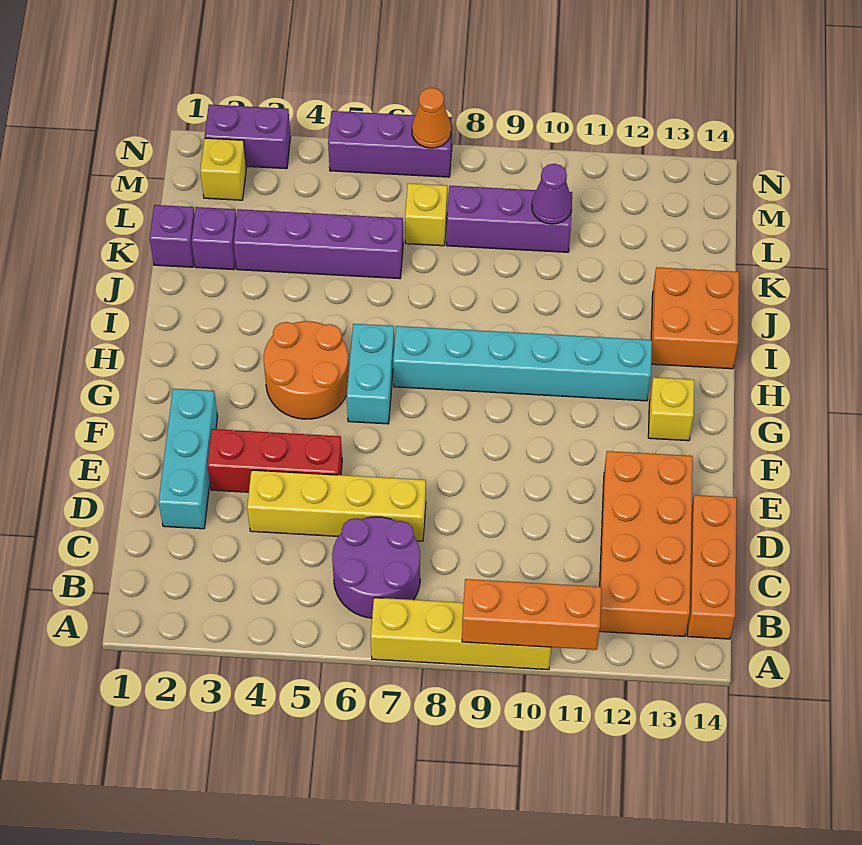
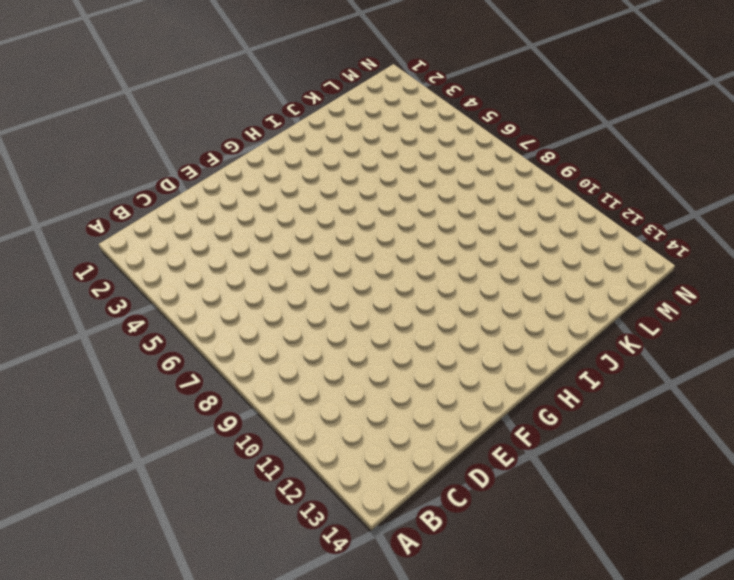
none -> yellow 1x4 brick [371,598,551,670]
none -> purple 2x2 round brick [332,517,420,618]
none -> orange 2x4 brick [599,451,693,636]

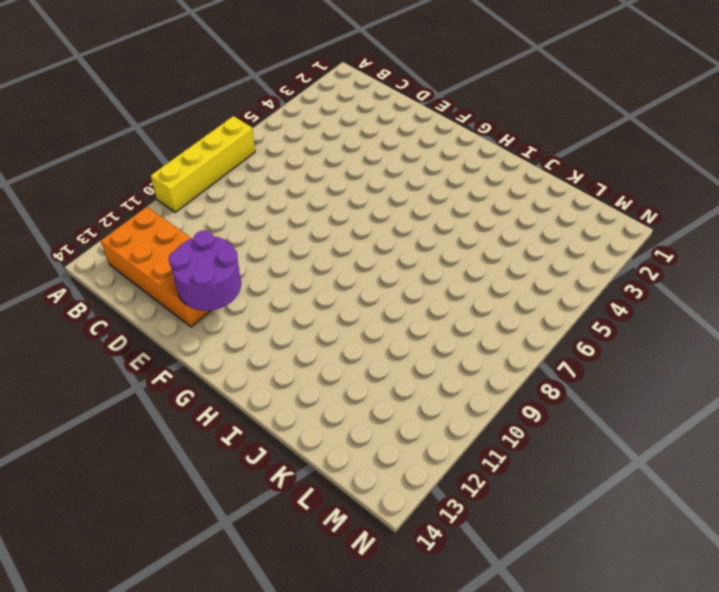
purple 2x2 round brick [169,231,241,311] -> purple 2x2 round brick moved to [332,517,420,618]
none -> orange 1x3 brick [687,495,737,639]
none -> cyan 1x3 brick [159,389,218,529]
none -> yellow 1x4 brick [247,470,426,541]

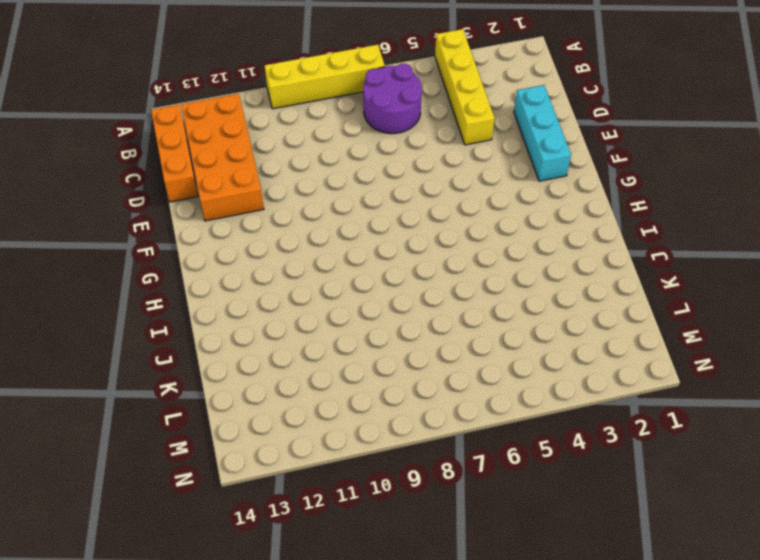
yellow 1x4 brick [435,29,495,145] -> yellow 1x4 brick turned to [247,470,426,541]
none -> red 1x3 brick [207,429,342,492]
none -> orange 2x2 round brick [264,321,349,419]
none -> cyan 1x2 brick [347,324,394,424]

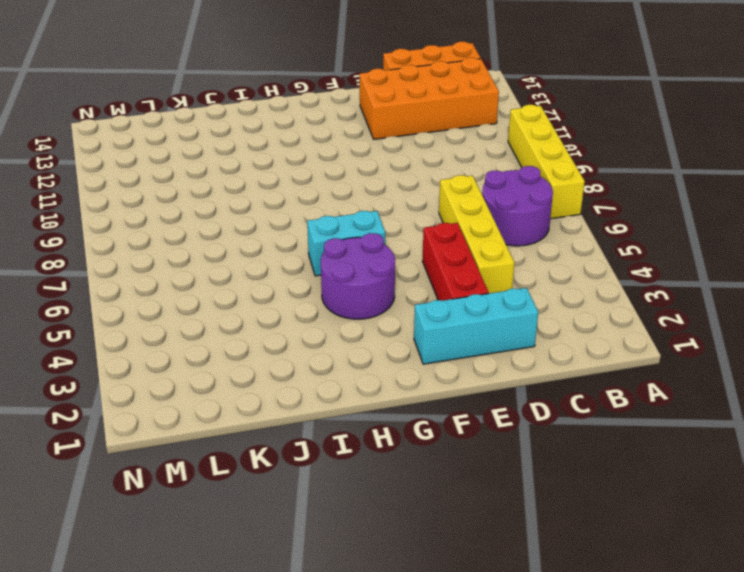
purple 2x2 round brick [321,233,395,319] -> orange 2x2 round brick [264,321,349,419]
none -> yellow 1x1 brick [648,377,694,441]
none -> cyan 1x6 brick [393,326,652,401]
none -> orange 2x2 brick [651,267,739,369]

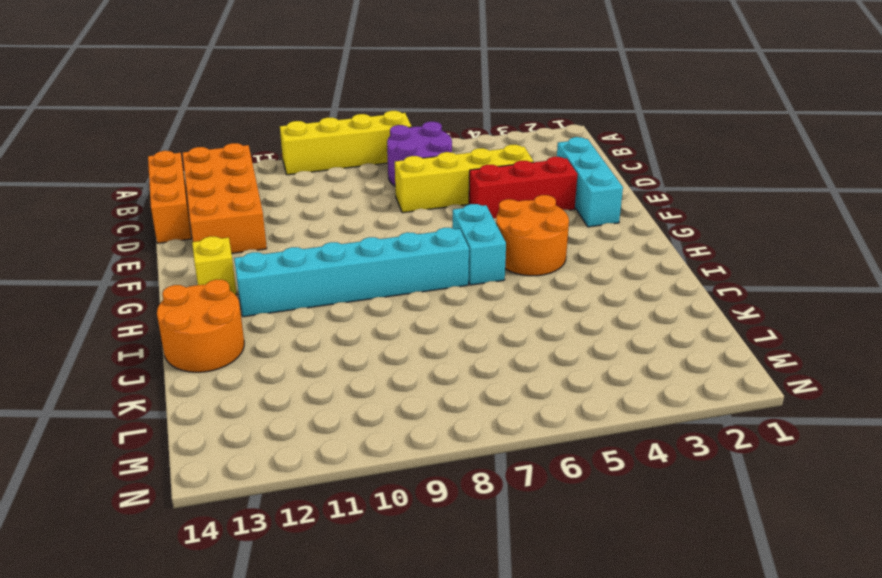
orange 2x2 round brick [157,279,244,372] -> orange 2x2 brick [651,267,739,369]
none -> purple 1x1 brick [150,205,195,267]
none -> purple 1x1 brick [192,207,236,270]
none -> purple 1x4 brick [234,209,403,279]

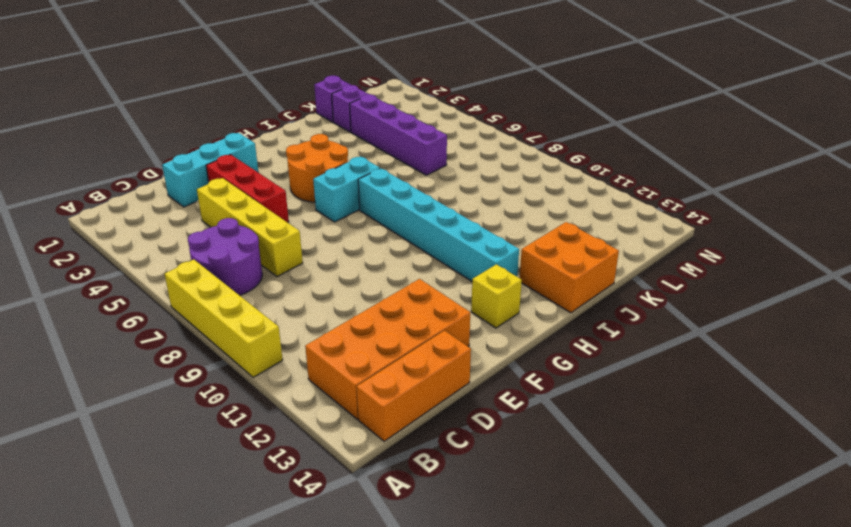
none -> yellow 1x1 brick [405,183,447,246]
none -> purple 1x3 brick [447,186,572,252]
none -> yellow 1x1 brick [200,138,246,200]

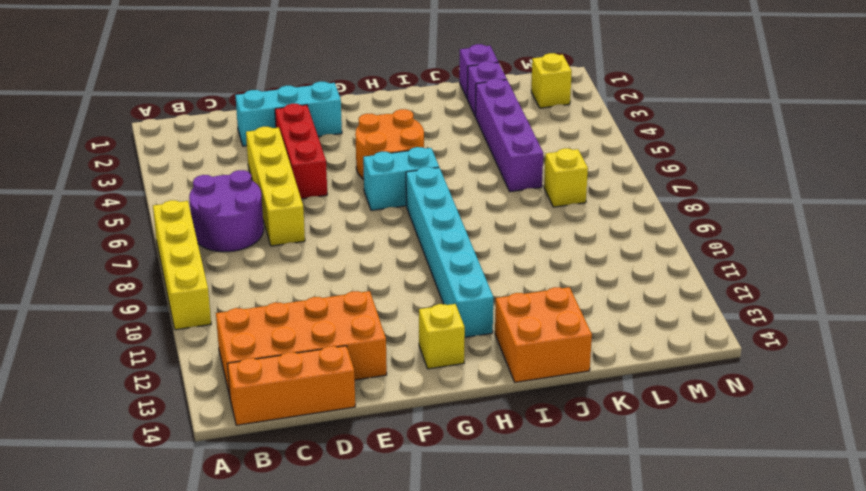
none -> purple 1x3 brick [447,186,572,252]
none -> purple 1x2 brick [205,104,291,169]
none -> purple 1x3 brick [328,111,452,177]

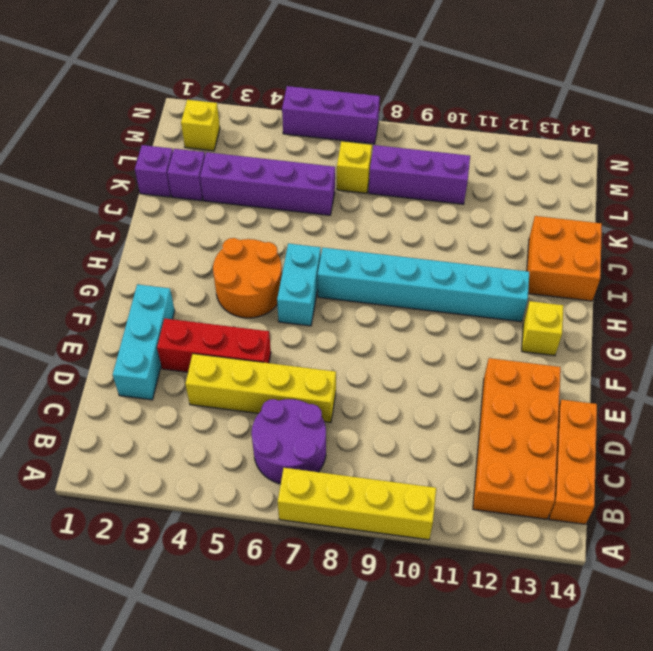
none -> purple 1x2 brick [205,104,291,169]
none -> orange 1x3 brick [462,579,601,650]
none -> purple 1x1 cone [532,164,572,224]

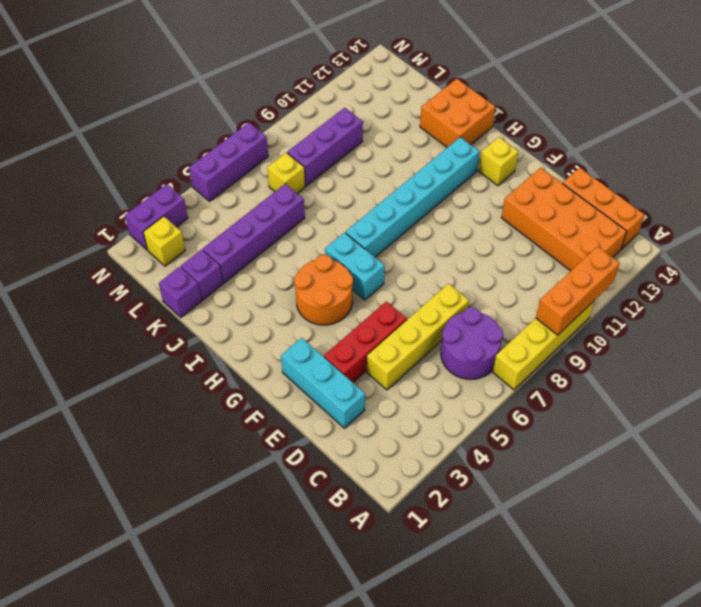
none -> purple 1x1 cone [532,164,572,224]
none -> orange 1x1 cone [412,88,451,148]

